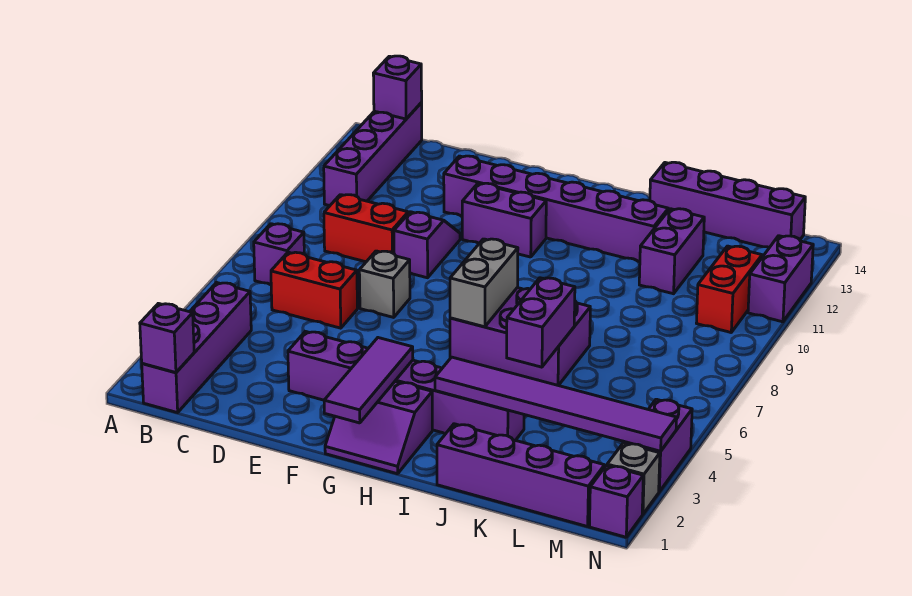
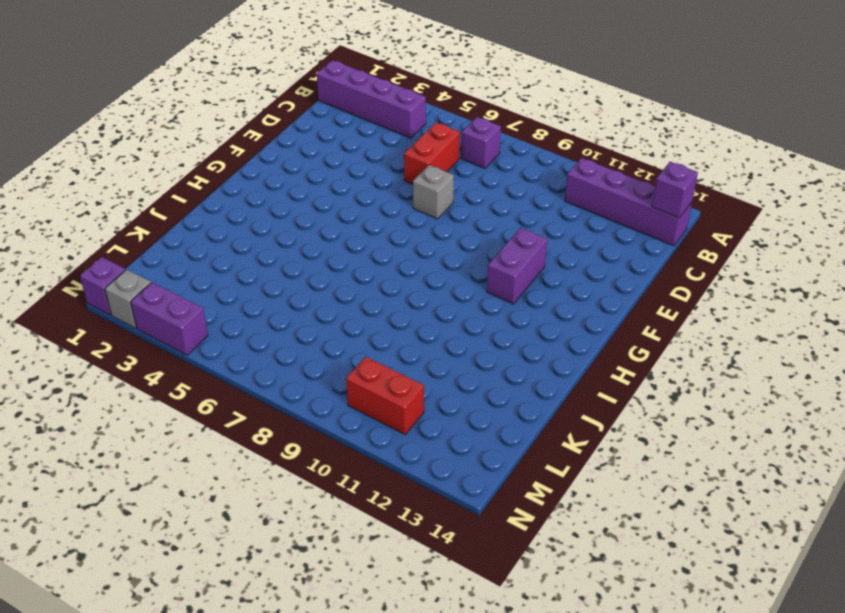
none -> red 1x2 brick [324,195,408,262]
none -> purple 1x6 brick [288,331,524,440]
none -> purple 1x2 slope [394,212,460,278]

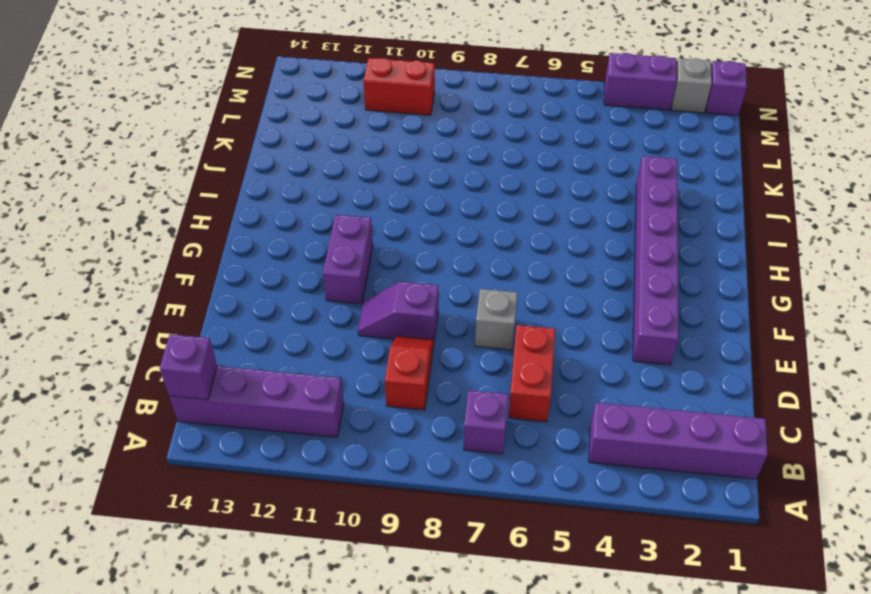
red 1x2 slope [385,336,434,410] -> red 1x2 brick [324,195,408,262]
none -> purple 1x6 brick [444,156,668,262]
none -> purple 2x2 slope [325,381,432,474]
none -> purple 2x3 brick [450,288,590,386]

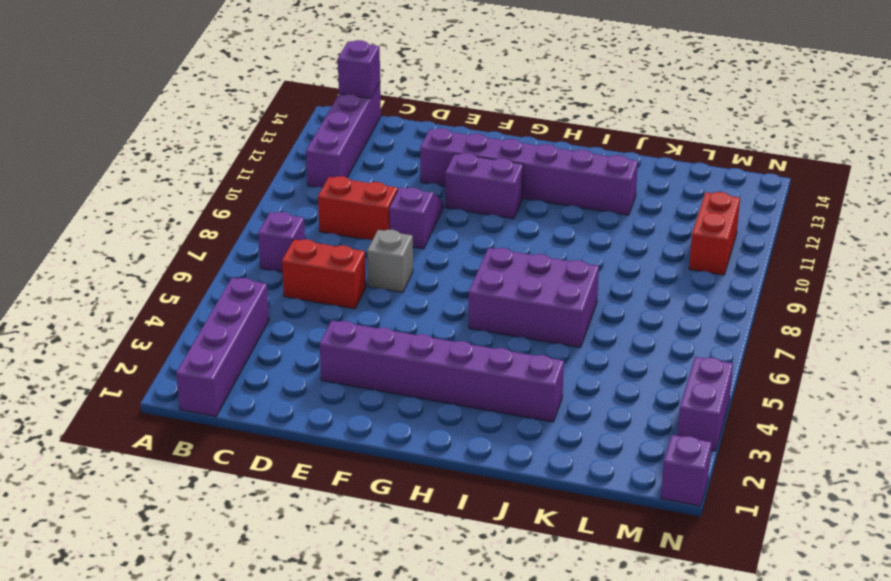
none -> purple 2x2 slope [325,381,432,474]
none -> purple 1x4 brick [437,424,605,527]
none -> purple 1x4 brick [650,162,805,247]

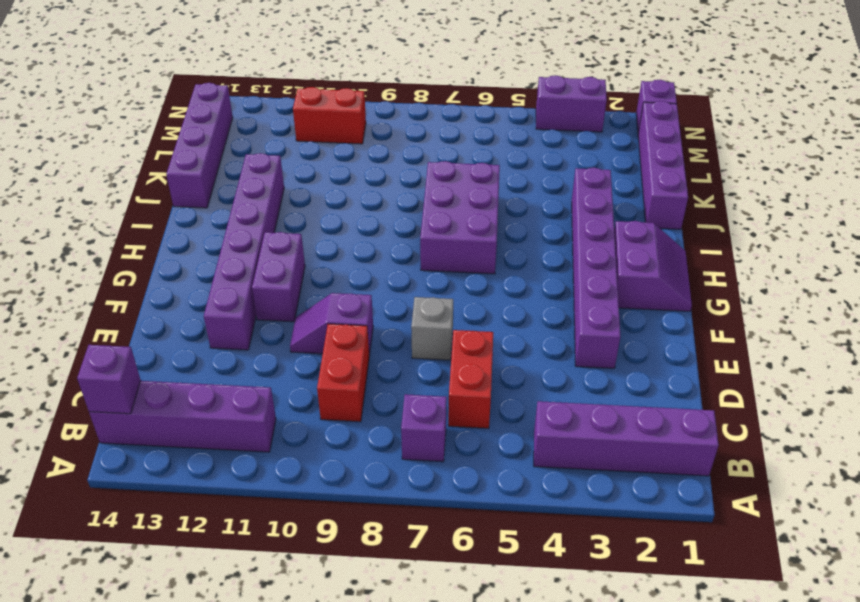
none -> purple 1x2 brick [639,209,704,294]
none -> grey 1x1 brick [607,443,660,514]
none -> purple 1x2 brick [748,236,813,322]

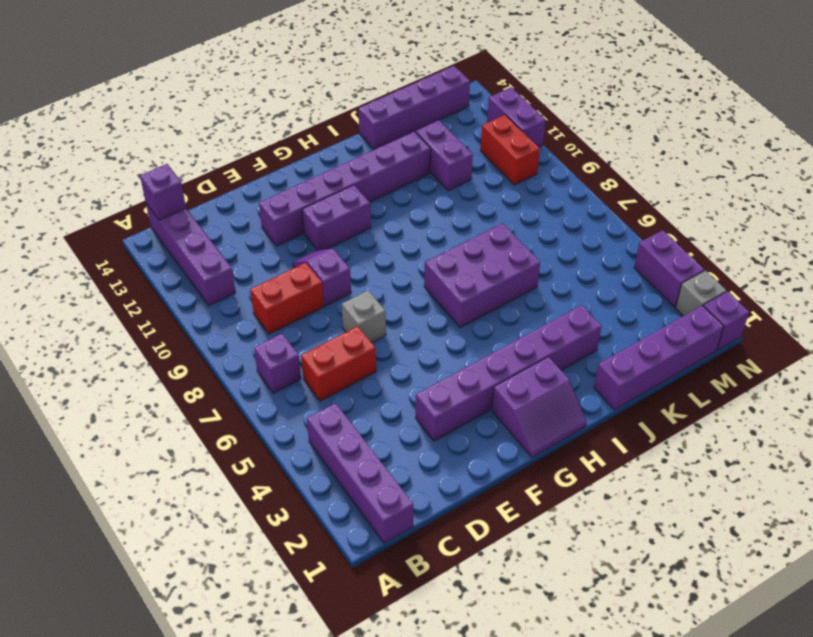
none -> purple 1x1 brick [140,303,194,373]
none -> purple 1x3 tile [324,338,413,423]
none -> grey 1x2 brick [450,239,518,327]

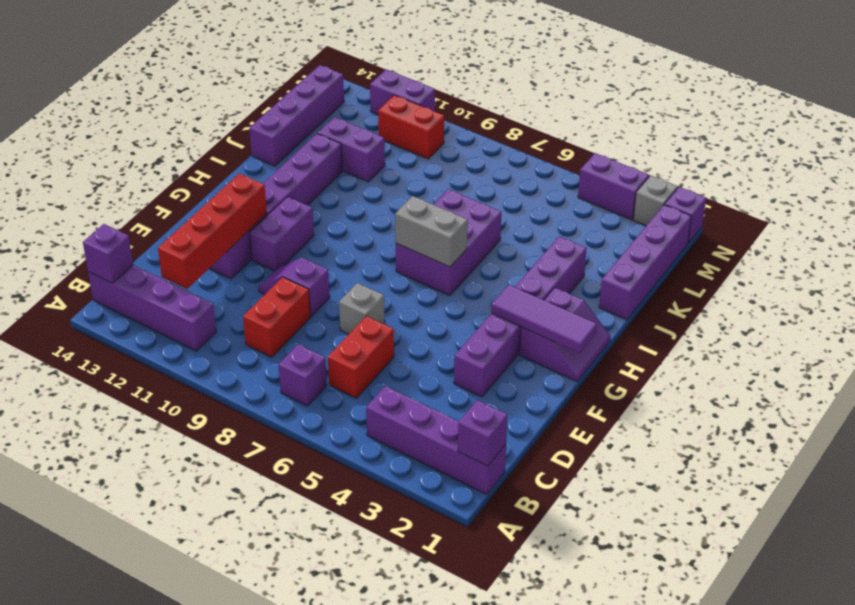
red 1x4 brick [158,173,267,289] -> none
none -> purple 1x6 tile [435,357,677,451]
none -> purple 1x2 brick [507,278,575,367]

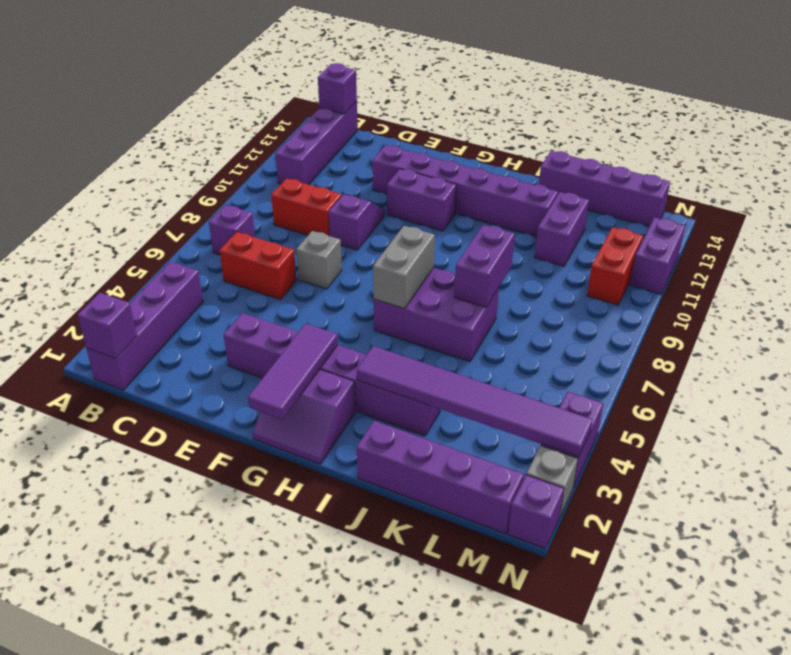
purple 1x2 brick [454,225,515,307] -> purple 1x2 brick moved to [507,278,575,367]

